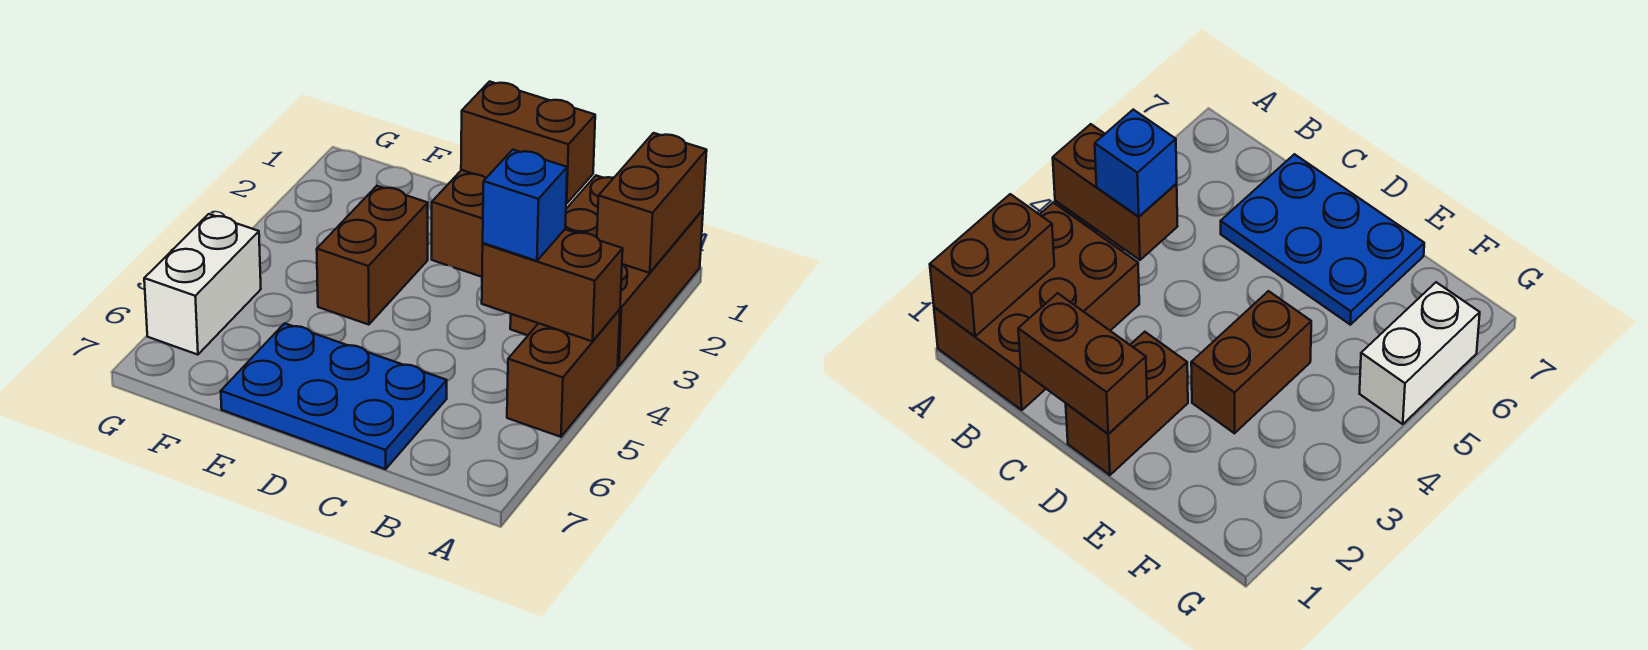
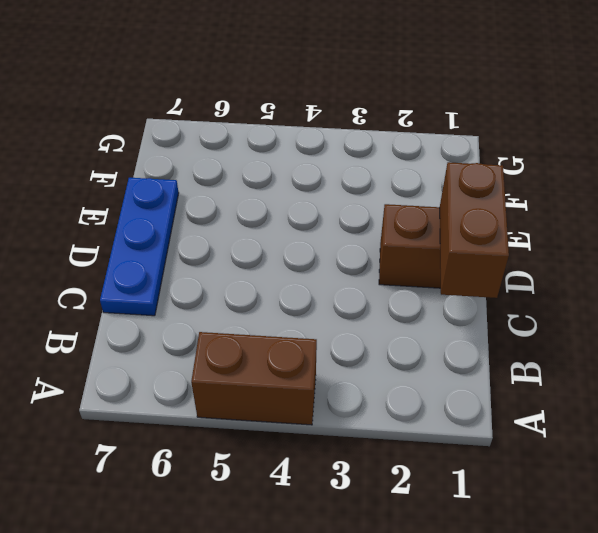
blue 1x3 plate [100,178,179,316] -> blue 2x3 plate [221,323,447,469]
none -> brown 2x3 brick [510,176,703,366]
none -> brown 1x2 brick [317,186,428,325]

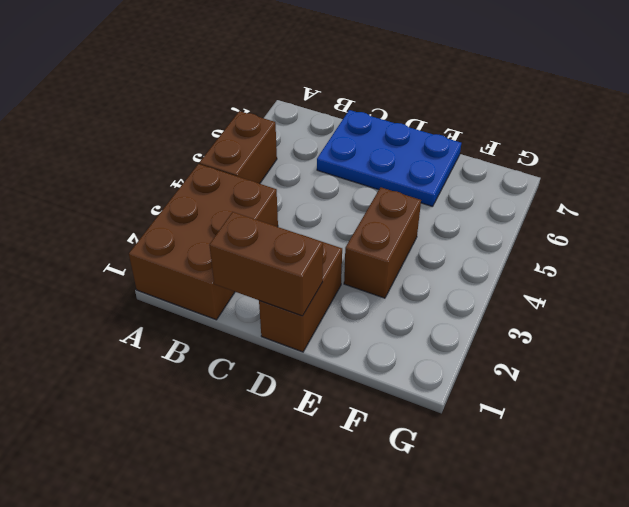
none -> white 1x2 brick [144,214,261,355]
none -> brown 1x2 brick [597,133,707,273]

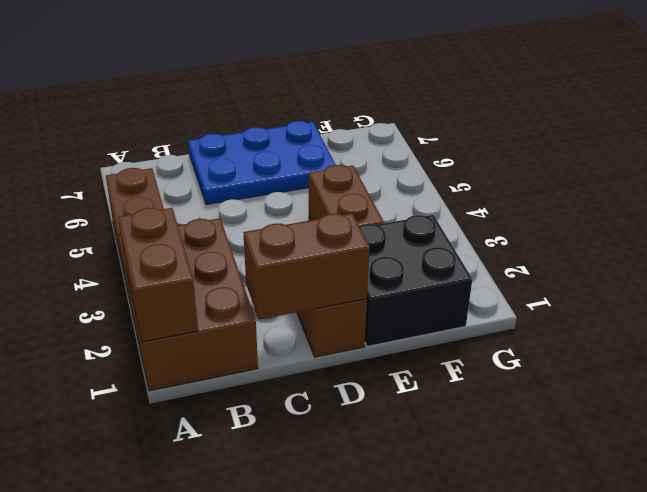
black 2x2 brick [359,215,472,347] -> none
none -> white 1x2 brick [144,214,261,355]
none -> brown 1x2 brick [482,229,623,341]

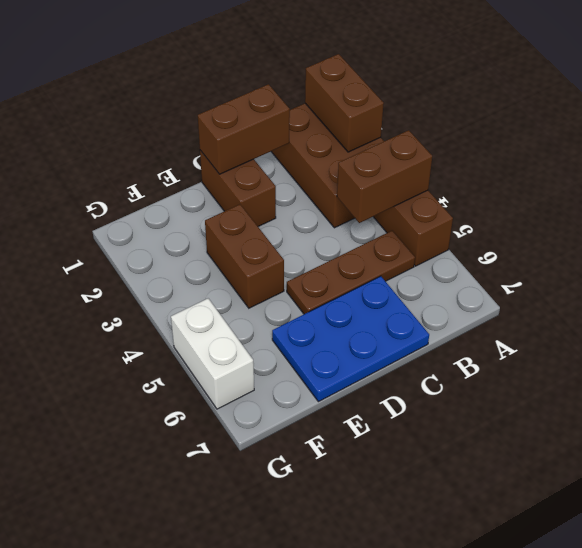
brown 1x3 plate [287,231,415,314] -> none
none -> blue 1x1 brick [483,150,567,261]

